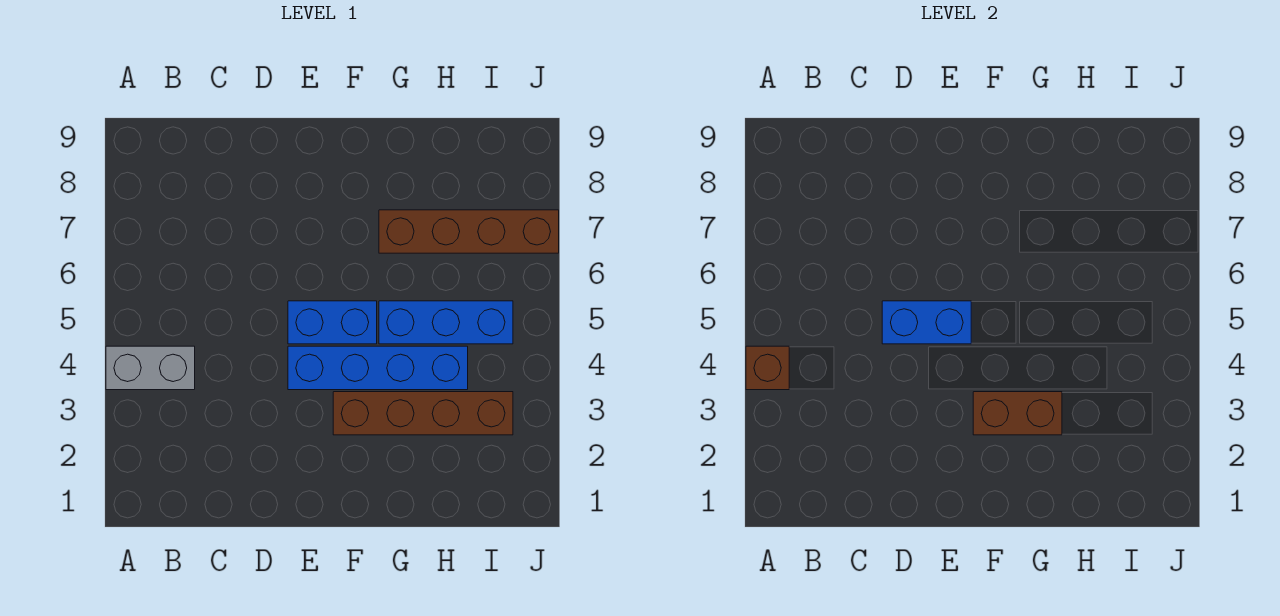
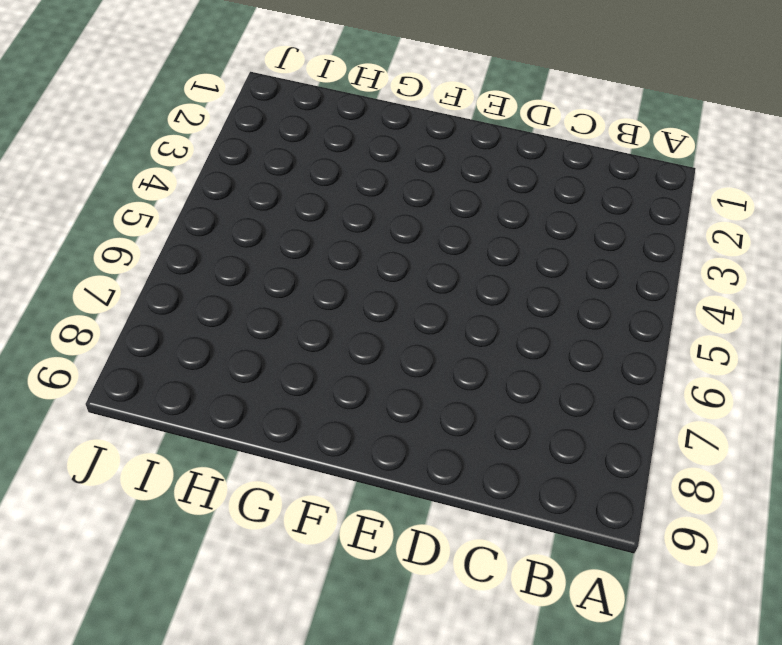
none -> grey 1x2 brick [106,346,195,390]
none -> blue 1x4 brick [288,346,468,390]

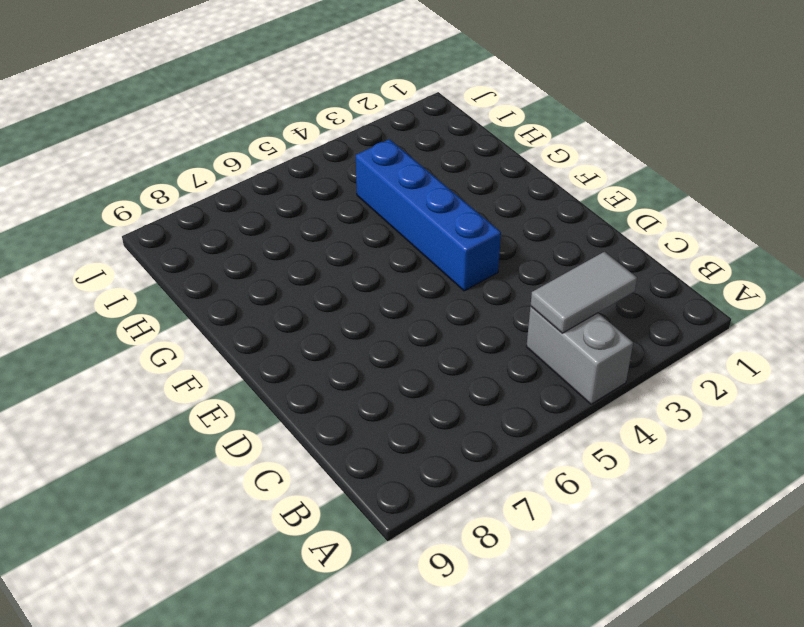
grey 1x2 tile [530,252,637,333] -> none
none -> blue 1x2 brick [288,301,377,344]
none -> brown 1x4 brick [333,392,513,435]

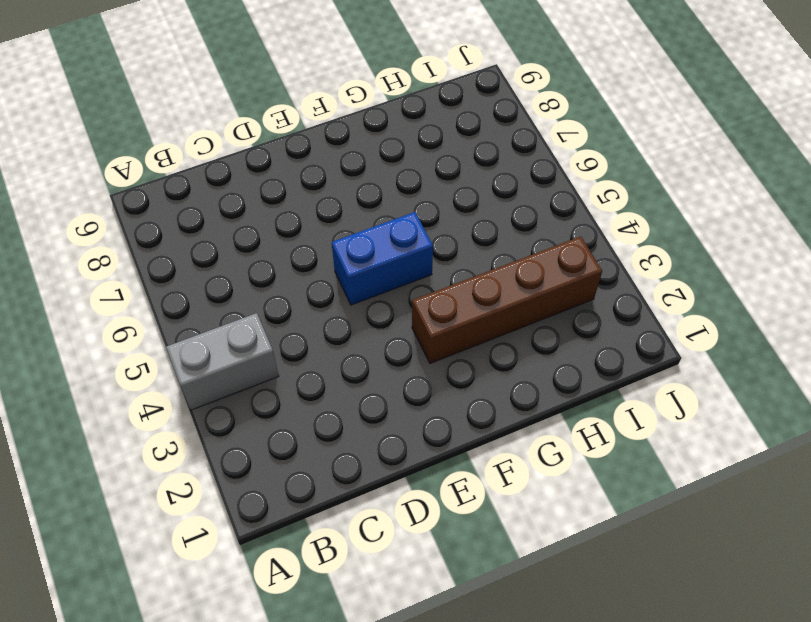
none -> blue 1x4 brick [288,346,468,390]
none -> blue 1x3 brick [379,301,513,344]

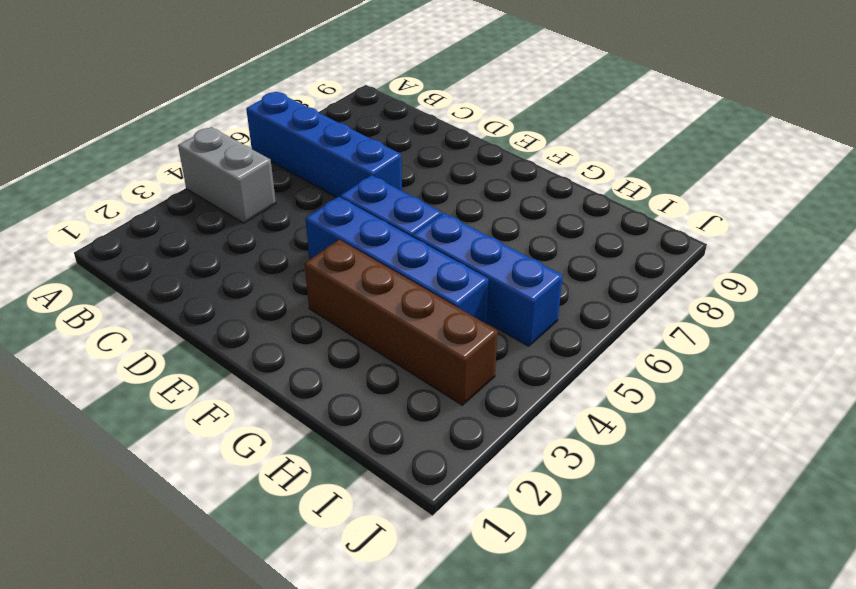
blue 1x4 brick [246,92,402,197] -> none
none -> brown 1x4 brick [379,210,559,253]
none -> brown 1x1 brick [746,346,789,390]

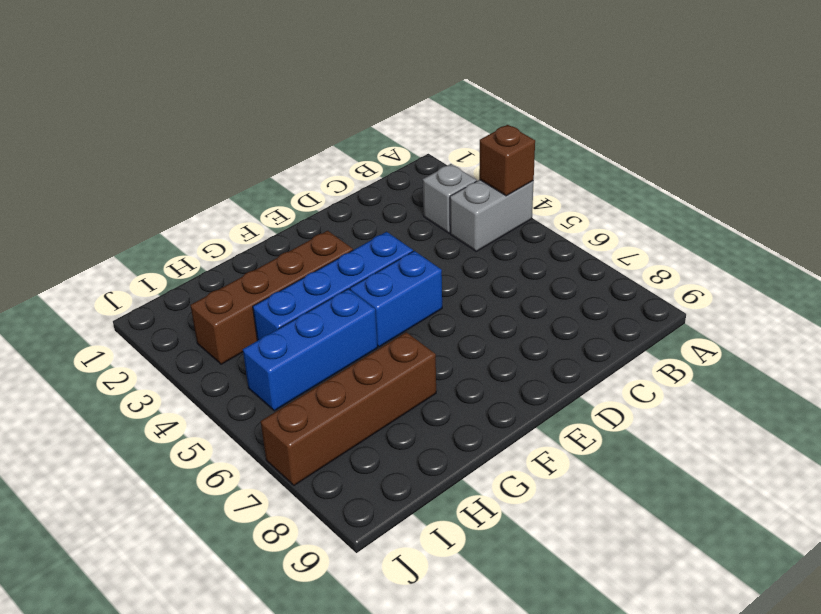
grey 1x1 brick [423,164,477,233] -> none
none -> blue 1x2 brick [882,301,971,344]
none -> brown 1x2 brick [973,392,1062,435]

